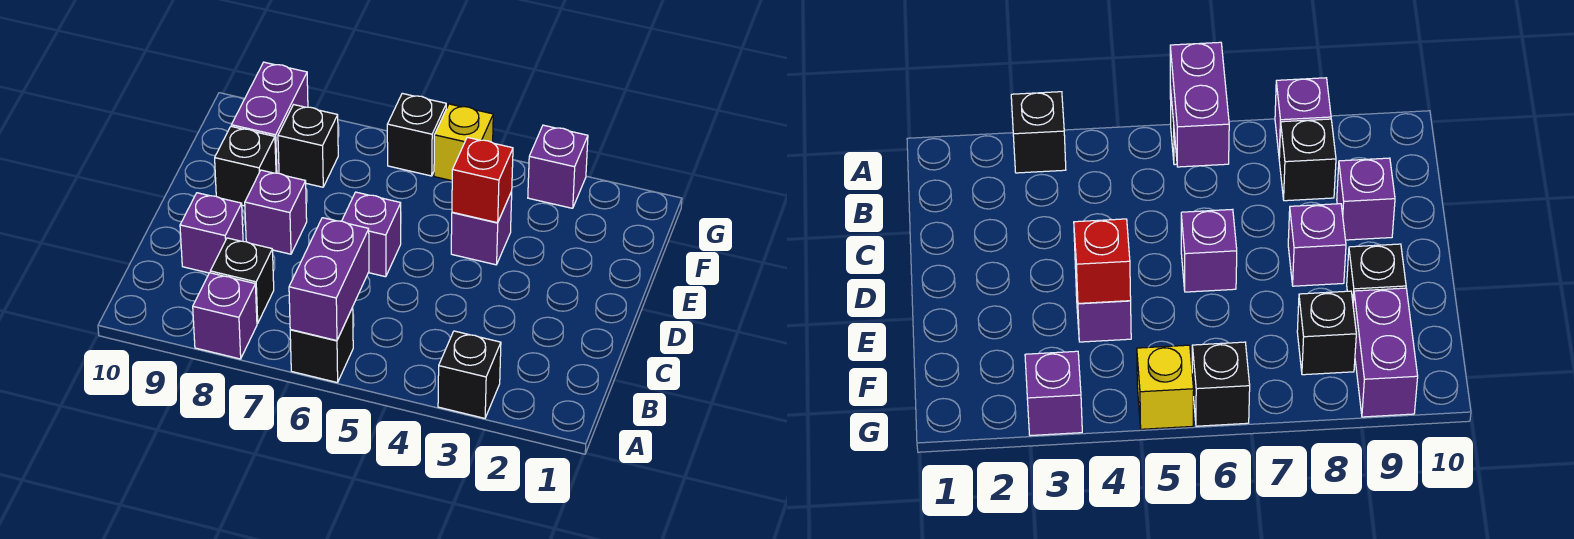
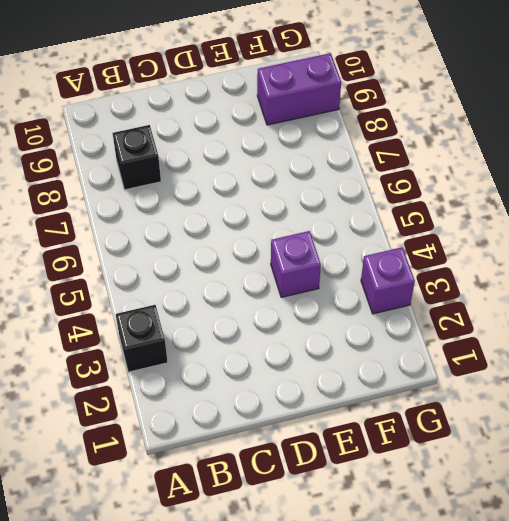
none -> black 1x1 brick [290,307,353,383]
none -> purple 1x1 brick [193,273,257,359]
none -> purple 1x1 brick [180,193,243,273]

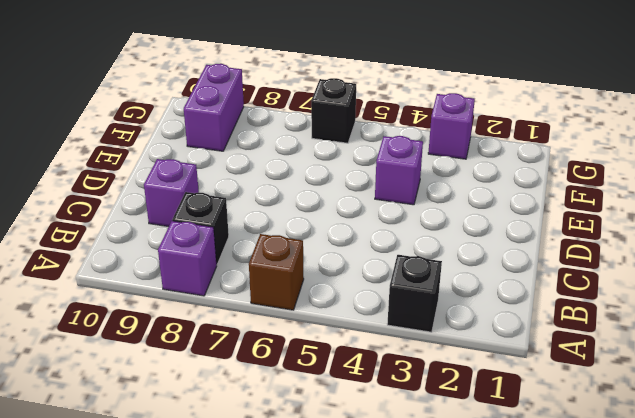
brown 1x1 brick [249,234,304,310] -> black 1x1 brick [290,307,353,383]
none -> purple 1x1 brick [342,192,401,277]
none -> purple 1x1 brick [245,170,307,254]
none -> black 1x1 brick [215,126,276,206]

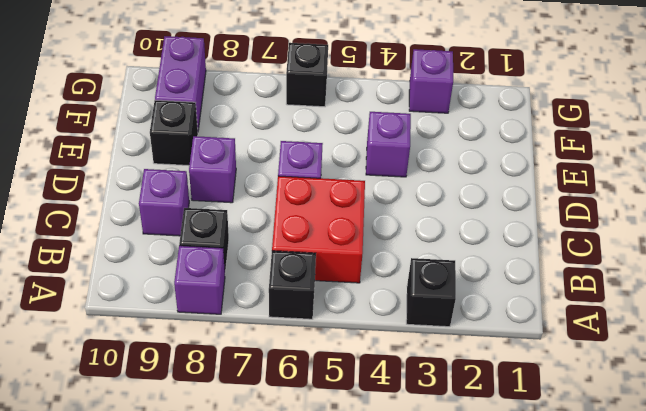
red 2x2 brick [272,176,365,283] -> none
none -> black 1x1 brick [278,105,338,187]
none -> yellow 1x1 brick [434,104,493,181]
none -> purple 1x2 brick [289,218,369,341]

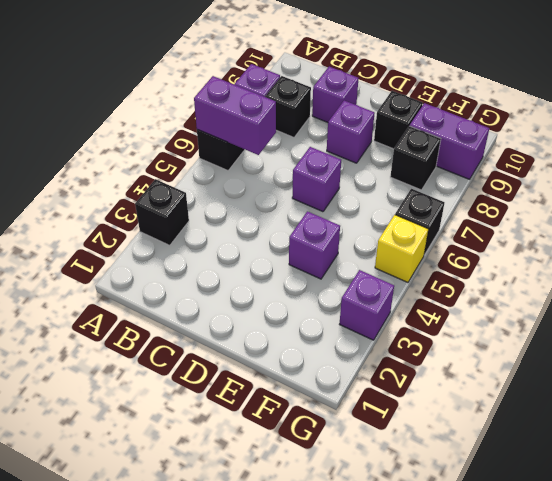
none -> red 1x1 brick [452,137,513,223]

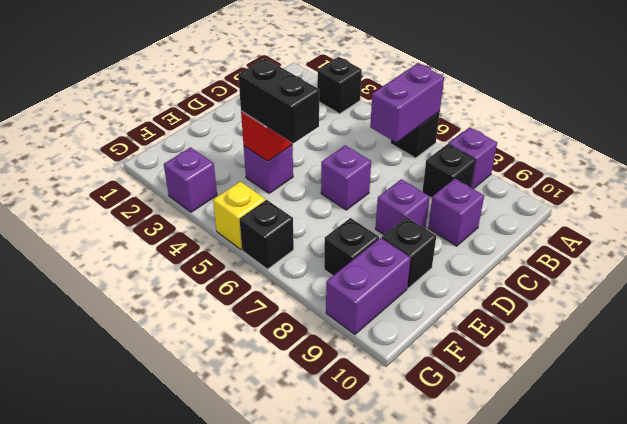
black 1x2 brick [238,59,319,143] -> none

